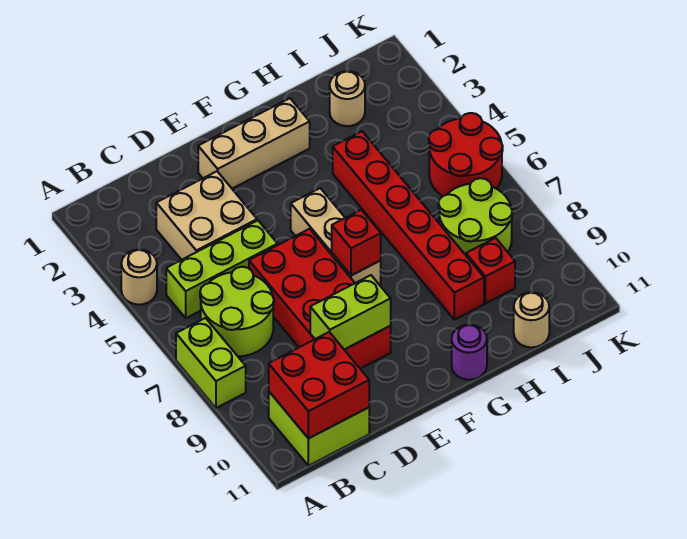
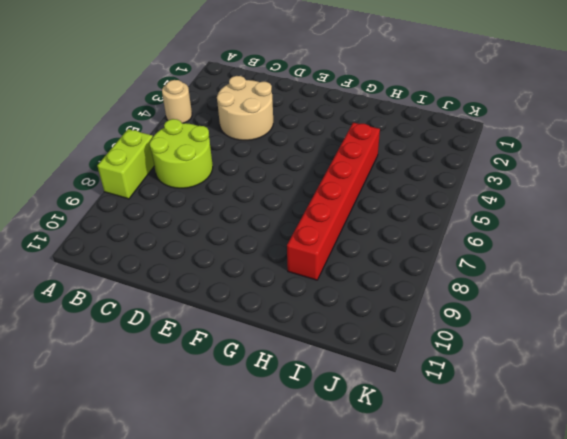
tan 2x2 round brick [217,76,273,140] -> tan 2x2 brick [156,171,257,260]
none -> lime 1x3 brick [166,221,278,318]
none -> lime 2x2 brick [269,392,369,466]
none -> red 2x4 brick [249,229,391,369]

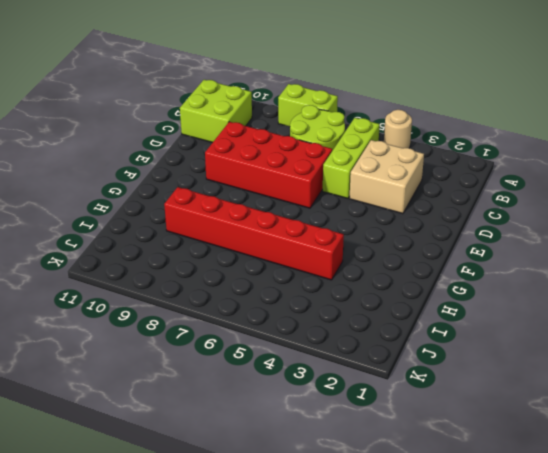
none -> tan 1x3 brick [198,98,310,189]
none -> tan 1x3 brick [291,188,381,286]
none -> purple 1x1 round brick [452,325,487,380]

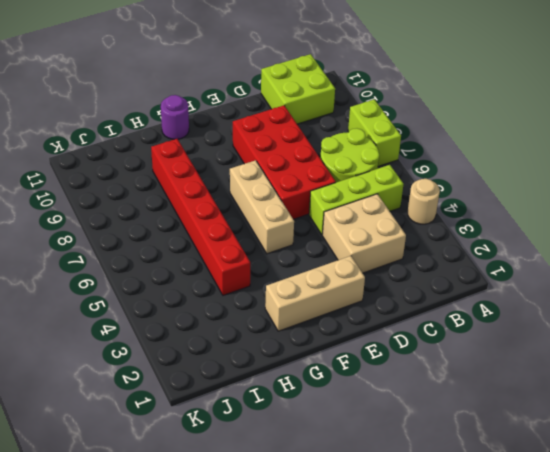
none -> tan 1x1 round brick [330,71,365,126]
none -> lime 2x2 round brick [438,178,512,255]
none -> red 1x1 brick [466,238,515,304]

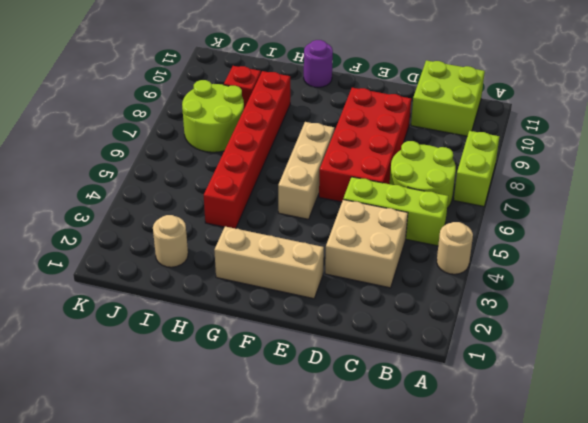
none -> tan 1x1 round brick [514,292,549,347]
none -> red 2x2 round brick [429,113,503,196]
none -> red 2x2 brick [269,332,369,439]

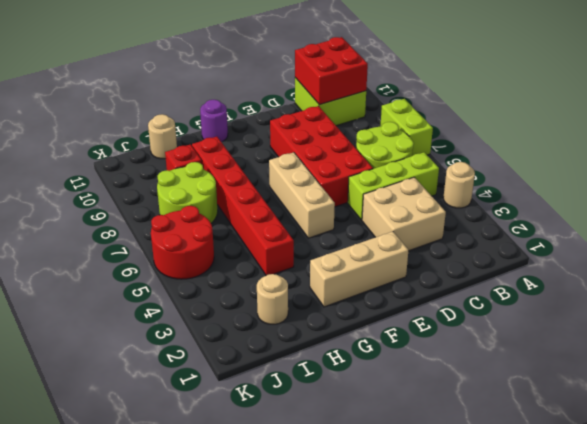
none -> lime 1x2 brick [310,275,391,350]
none -> red 1x1 brick [332,210,381,276]

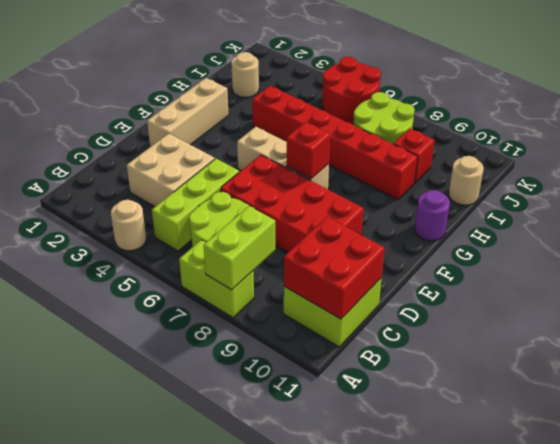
lime 1x2 brick [204,206,275,290] -> lime 1x2 brick moved to [310,275,391,350]

